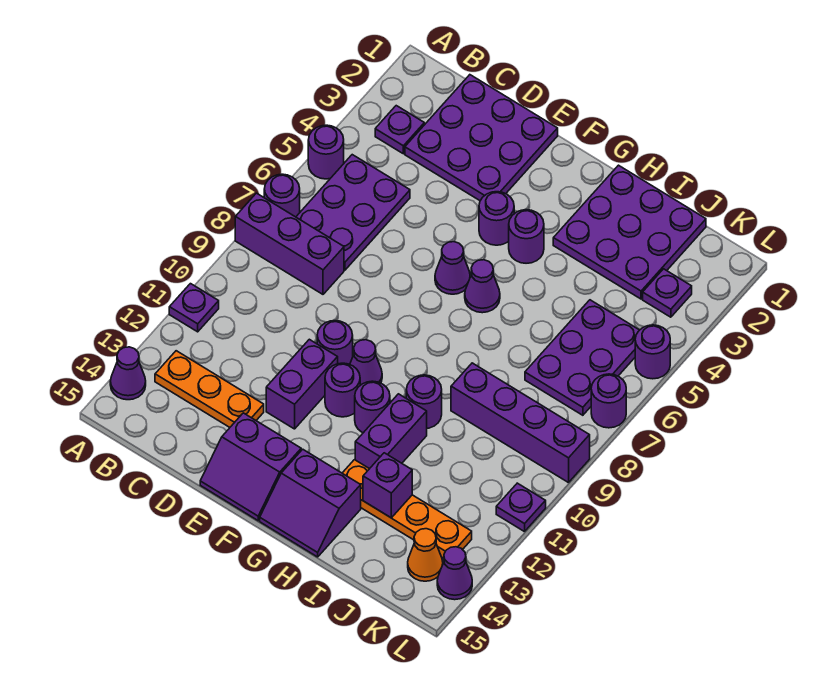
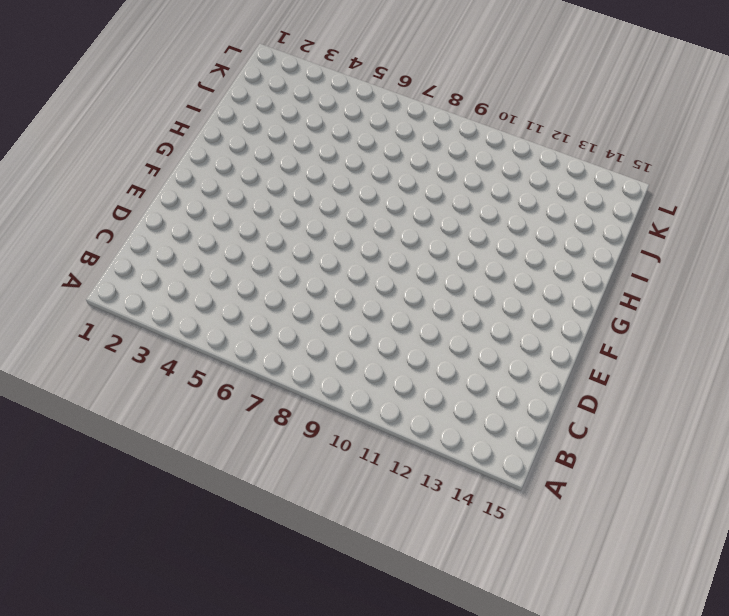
none -> purple 1x1 round brick [308,125,344,179]
none -> purple 1x1 round brick [264,174,300,217]
none -> purple 1x3 brick [235,193,344,294]
none -> purple 1x1 plate [169,284,219,332]

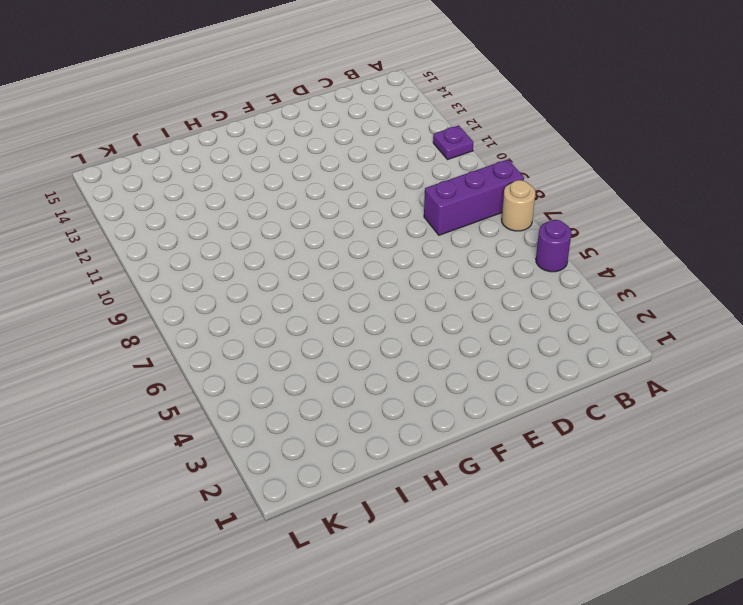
tan 1x1 round brick [502,180,535,231] -> purple 1x1 round brick [264,174,300,217]
none -> purple 1x1 cone [110,347,146,400]
none -> purple 1x1 plate [375,106,424,154]
none -> purple 2x3 plate [296,155,410,270]
none -> orange 1x3 plate [155,351,264,427]

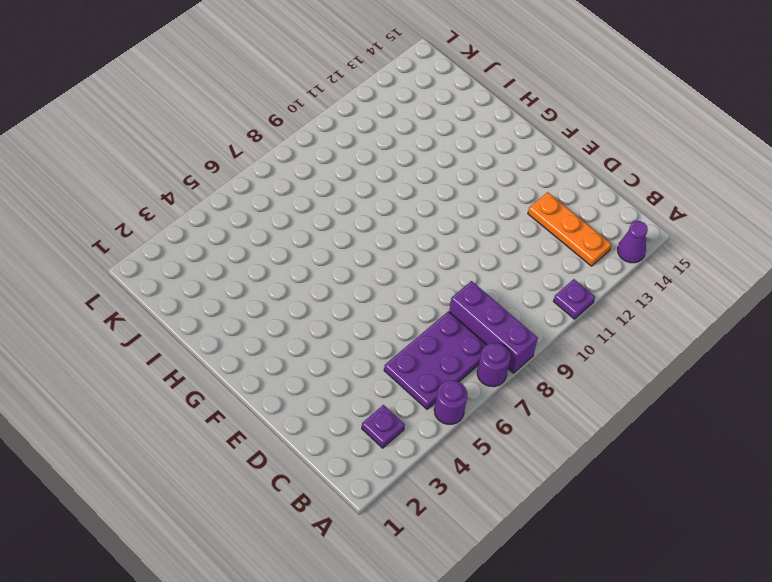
none -> purple 3x3 plate [405,75,558,201]
none -> purple 1x1 round brick [317,321,353,365]
none -> purple 1x2 brick [266,339,338,429]
none -> purple 2x2 slope [200,413,301,521]

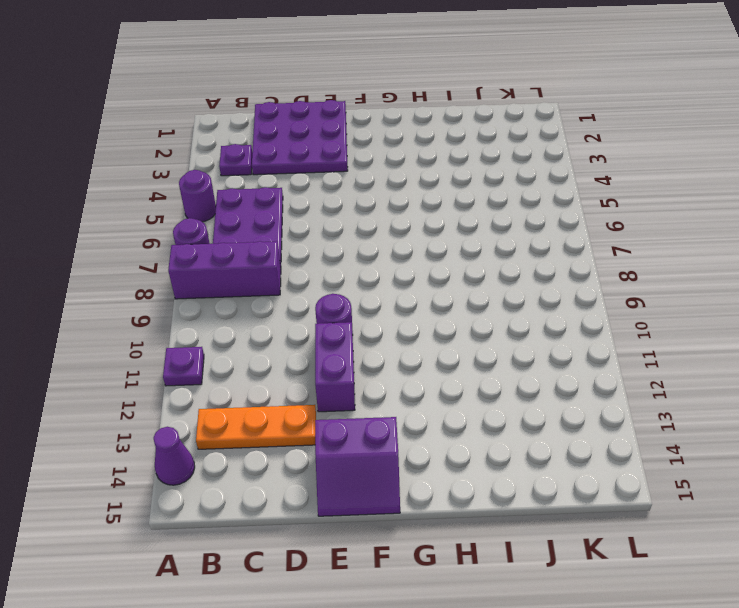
none -> purple 1x1 round brick [479,192,514,245]
none -> purple 1x1 cone [435,242,470,294]
none -> purple 1x1 cone [350,340,382,385]
none -> purple 1x1 round brick [325,363,360,417]

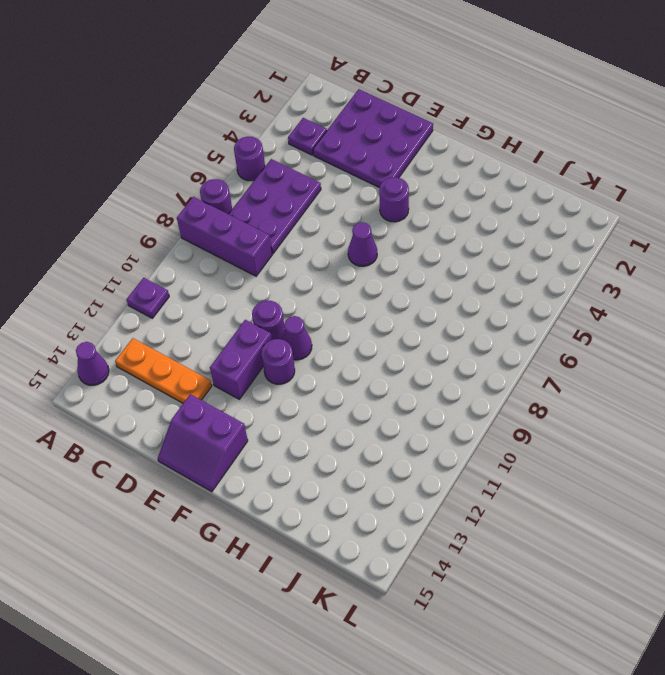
none -> purple 1x1 round brick [509,210,544,263]
none -> purple 1x1 cone [465,260,500,313]
none -> purple 1x1 round brick [355,381,390,433]
none -> purple 2x2 slope [260,449,361,557]

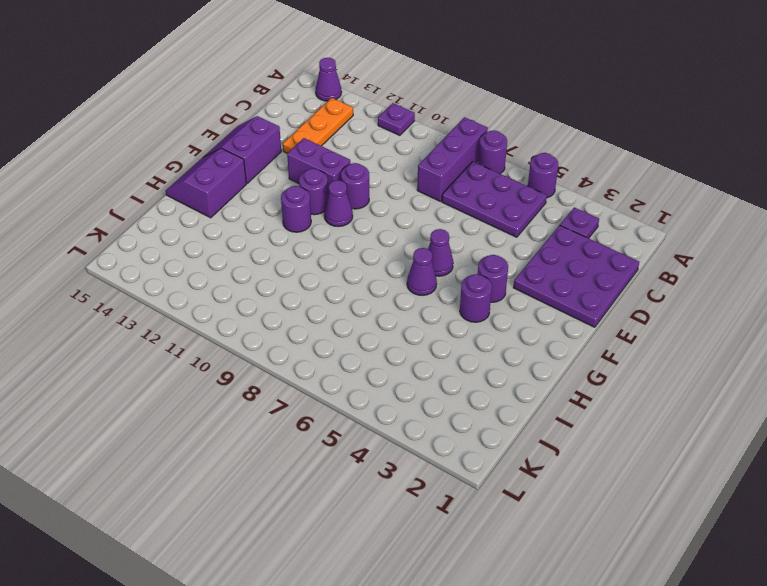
none -> purple 3x3 plate [553,165,706,299]
none -> purple 1x1 round brick [406,375,442,428]
none -> purple 1x2 brick [355,394,427,469]
none -> orange 1x4 plate [343,460,472,558]

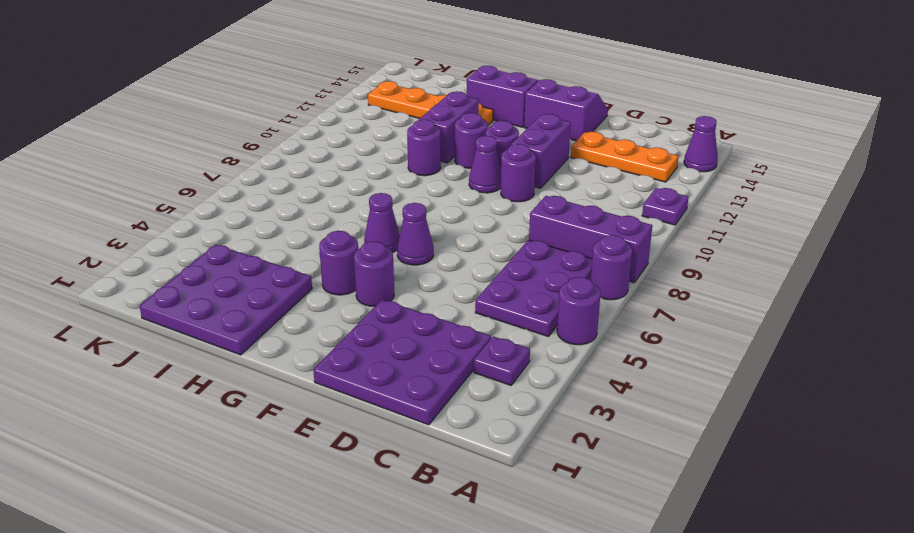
none -> purple 1x4 brick [451,363,590,483]
none -> purple 2x3 plate [525,300,639,415]
none -> purple 1x1 plate [643,269,692,317]
none -> orange 1x1 cone [408,529,443,581]

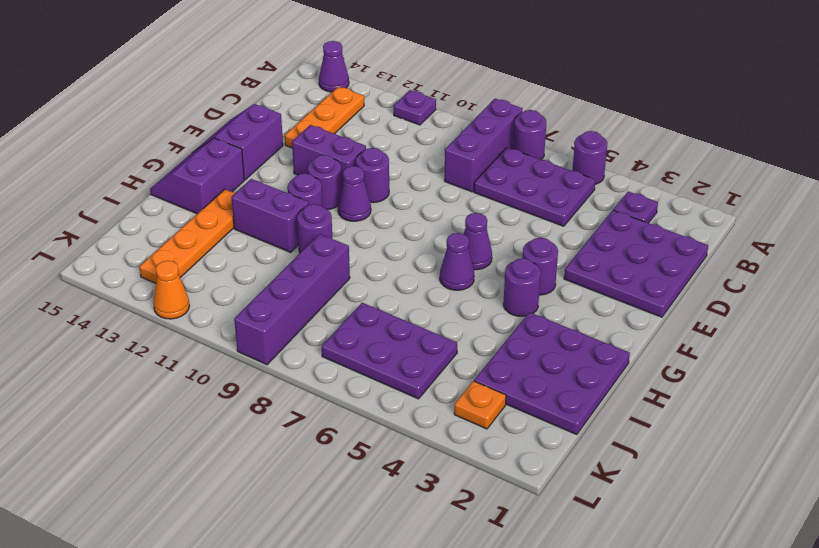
orange 1x1 plate [454,381,506,429] -> purple 1x1 plate [643,269,692,317]
orange 1x1 cone [153,261,189,319] -> orange 1x1 cone moved to [408,529,443,581]
none -> purple 1x1 round brick [635,325,670,379]
none -> purple 1x1 round brick [591,374,626,428]
none -> purple 1x1 plate [496,483,546,532]
none -> purple 1x1 cone [437,547,472,600]

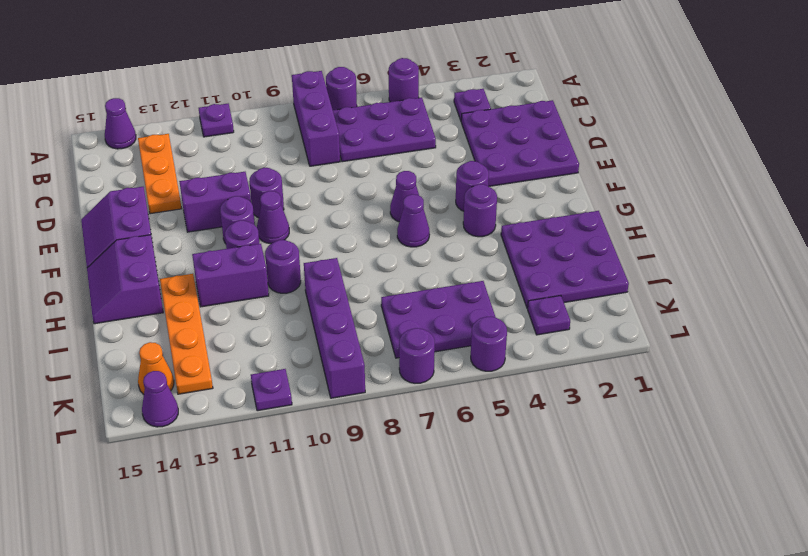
none -> purple 1x1 brick [363,453,412,518]

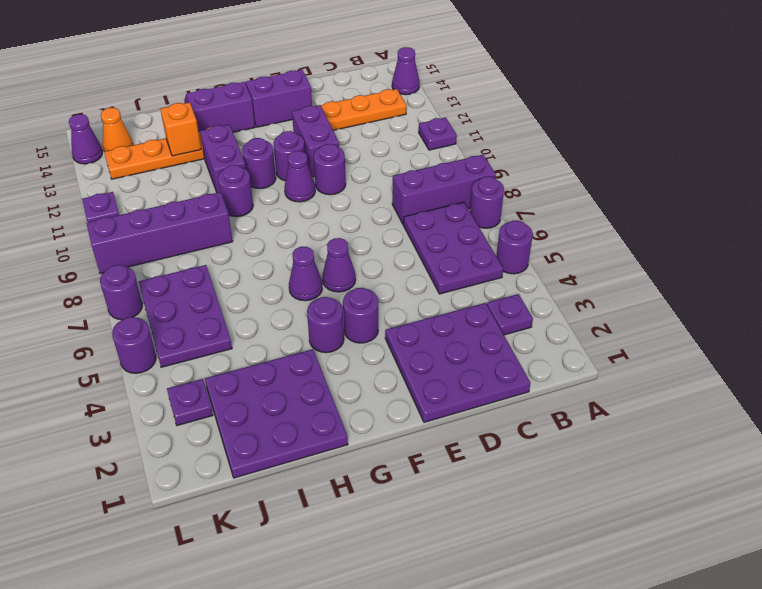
orange 1x1 brick [160,102,201,156] -> purple 1x1 brick [363,453,412,518]

